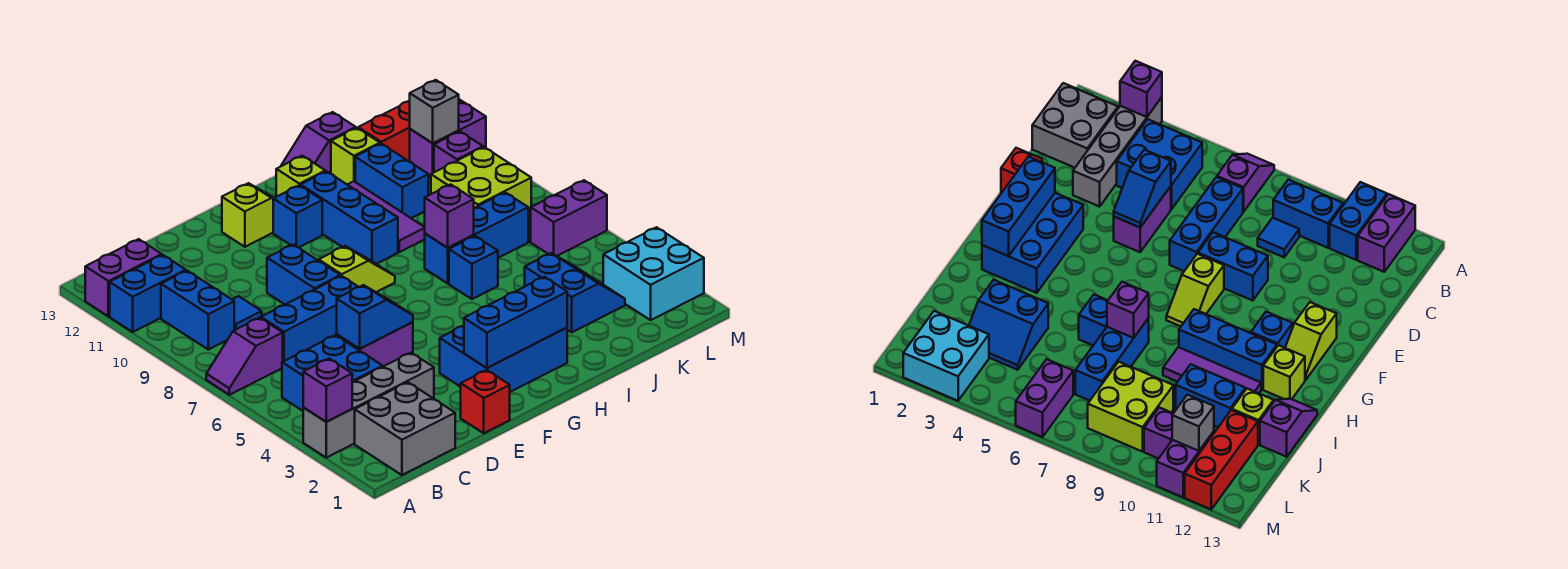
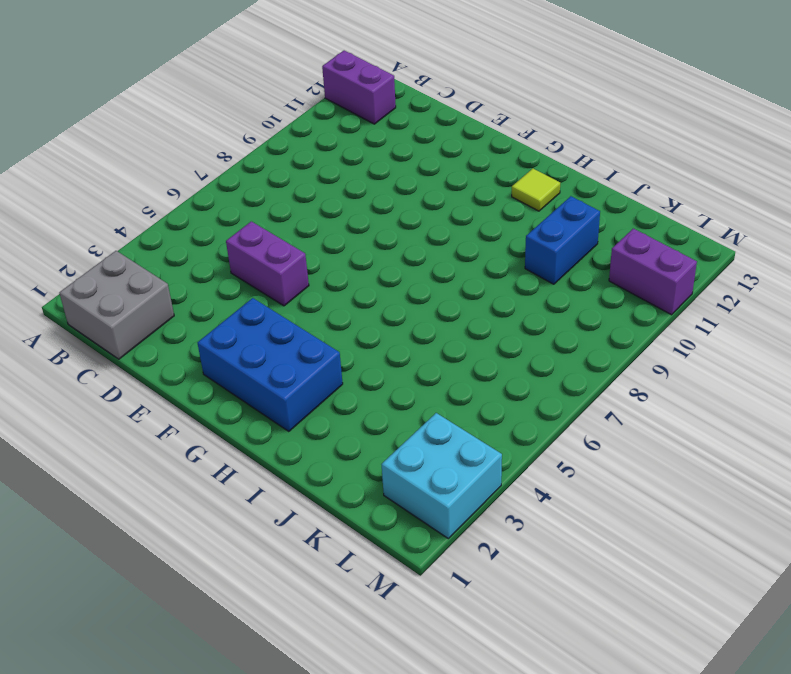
lime 1x1 tile [512,169,560,211] -> lime 1x1 brick [276,156,325,197]
none -> grey 1x4 brick [303,353,434,458]
none -> purple 1x2 slope [206,318,283,395]
none -> blue 1x2 brick [110,255,186,332]
none -> blue 2x2 brick [282,335,383,411]

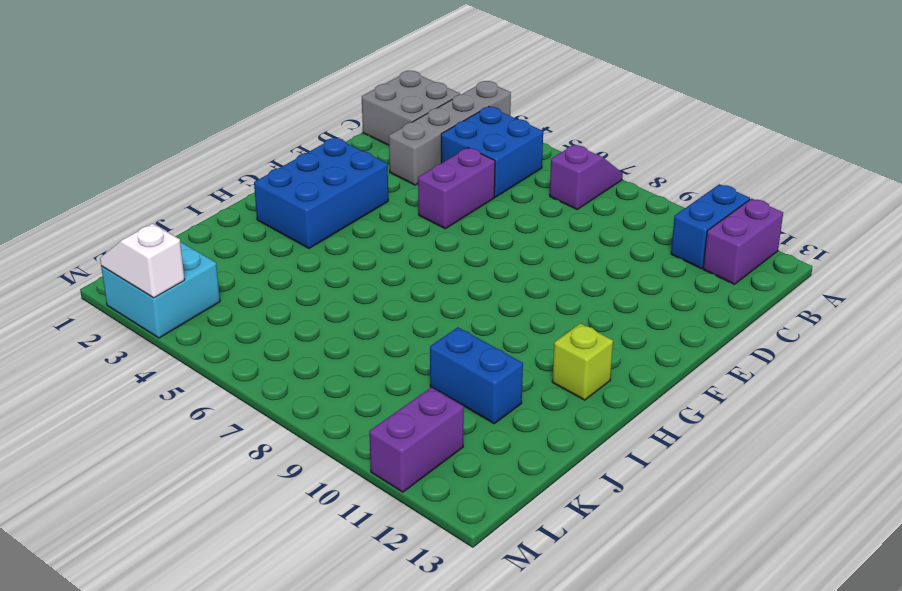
white 1x2 slope [100,224,185,298] -> none
none -> blue 1x2 brick [161,271,234,350]
none -> blue 1x3 brick [261,276,358,361]
none -> blue 1x1 tile [232,296,262,330]
none -> red 1x1 brick [461,370,510,433]

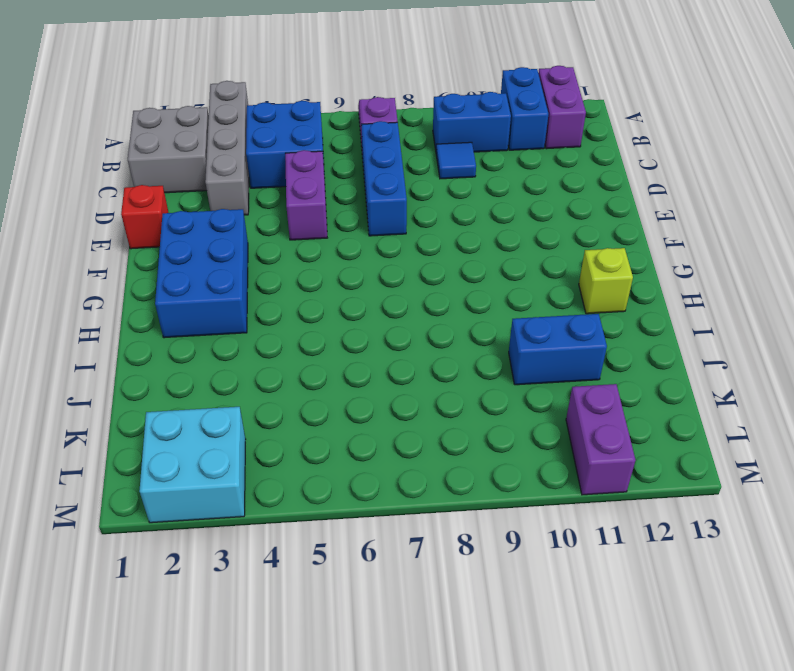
none -> blue 1x2 brick [267,245,340,304]
none -> lime 1x2 slope [319,246,395,292]
none -> lime 1x2 slope [222,183,274,247]
none -> blue 1x1 brick [273,185,322,247]

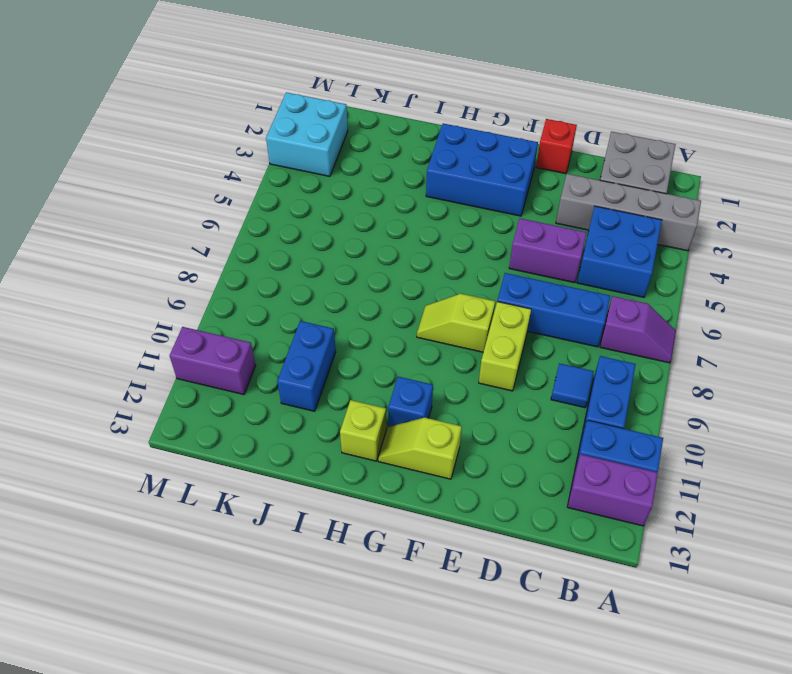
lime 1x2 brick [479,302,531,391] -> blue 1x2 brick [267,245,340,304]
none -> blue 1x3 brick [301,171,398,264]
none -> blue 1x1 brick [449,236,498,299]
none -> blue 1x3 brick [425,192,528,283]
none -> purple 1x3 tile [348,181,425,252]

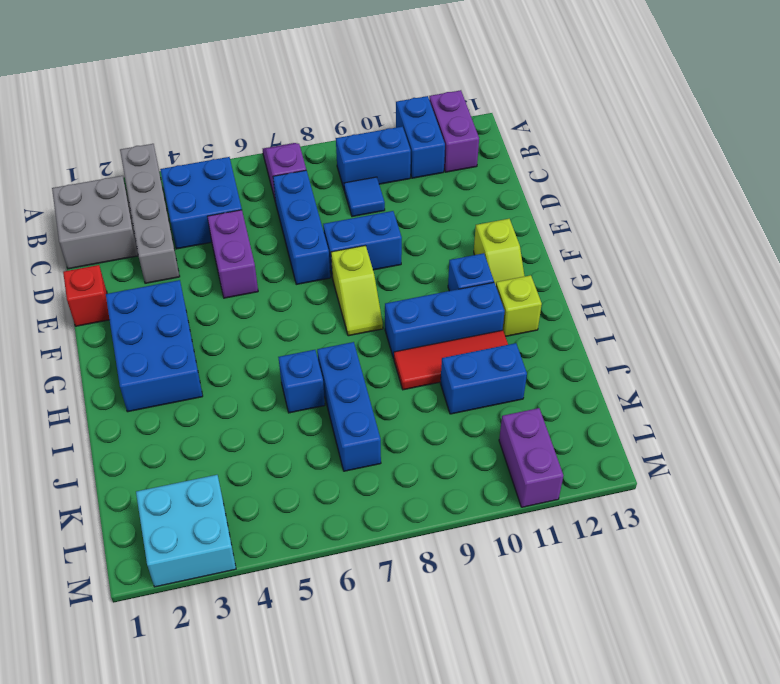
red 1x3 tile [394,330,508,390] -> purple 1x3 tile [348,181,425,252]
none -> purple 1x2 slope [281,112,356,174]
none -> blue 2x2 slope [525,253,625,332]
none -> lime 1x1 brick [331,128,380,185]
none -> lime 2x2 brick [431,147,531,214]

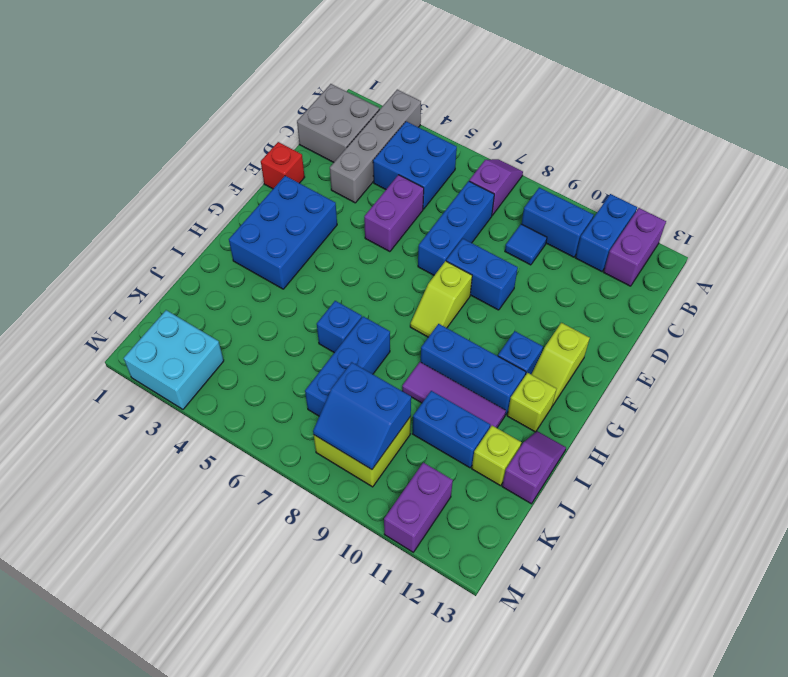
blue 2x2 slope [313,362,411,470] -> blue 2x2 slope moved to [525,253,625,332]
none -> red 1x3 brick [358,99,462,162]
none -> purple 1x2 brick [531,180,607,256]
none -> purple 1x1 brick [434,131,483,172]
none -> purple 1x1 brick [303,359,352,422]

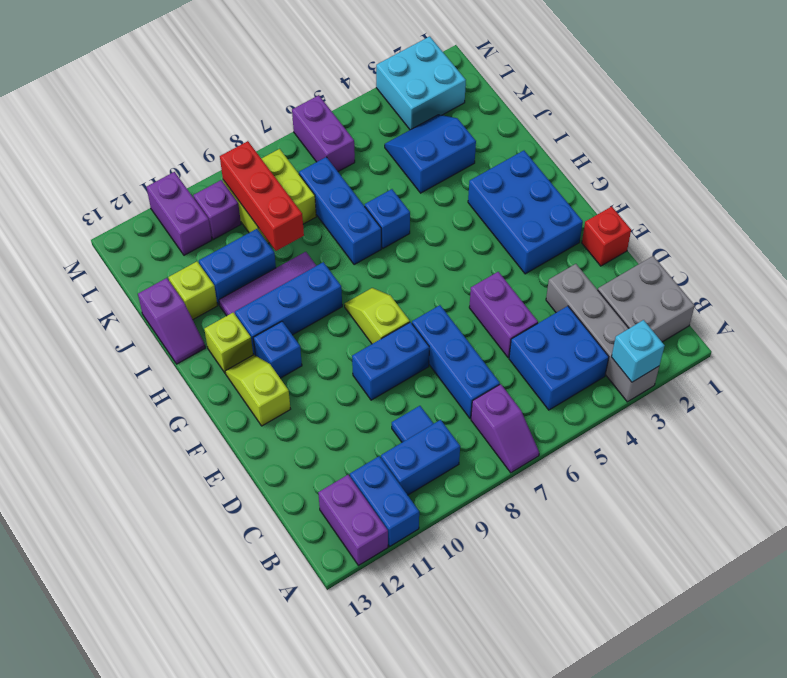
cyan 1x1 brick [612,320,665,382] -> purple 1x1 brick [303,359,352,422]
red 1x3 brick [220,141,304,251] -> red 1x3 brick moved to [358,99,462,162]
none -> blue 1x2 slope [337,285,413,349]
none -> blue 1x3 brick [464,277,567,368]
none -> purple 1x1 brick [425,184,474,248]
none -> grey 1x1 brick [410,80,459,143]

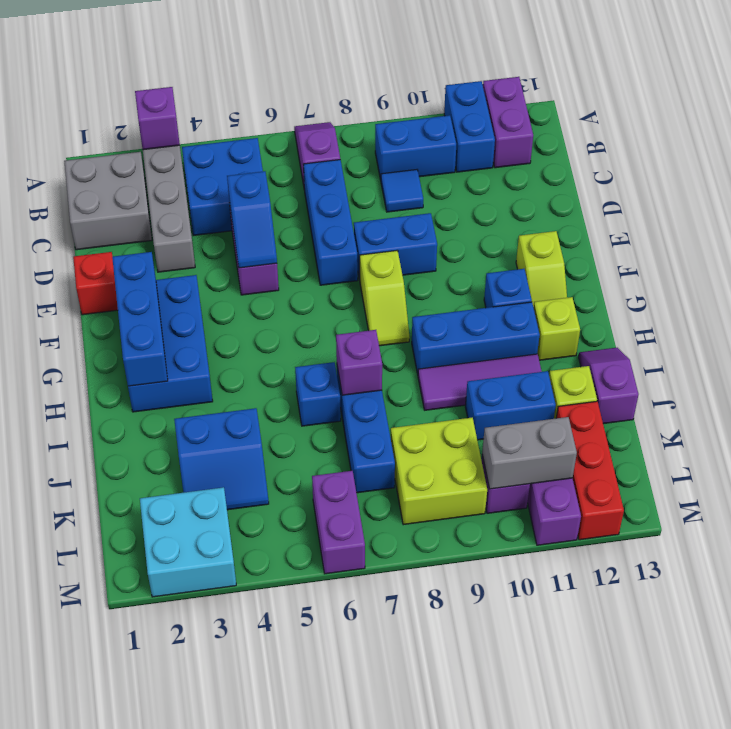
grey 1x2 brick [482,417,577,489] -> grey 1x1 brick [410,80,459,143]

